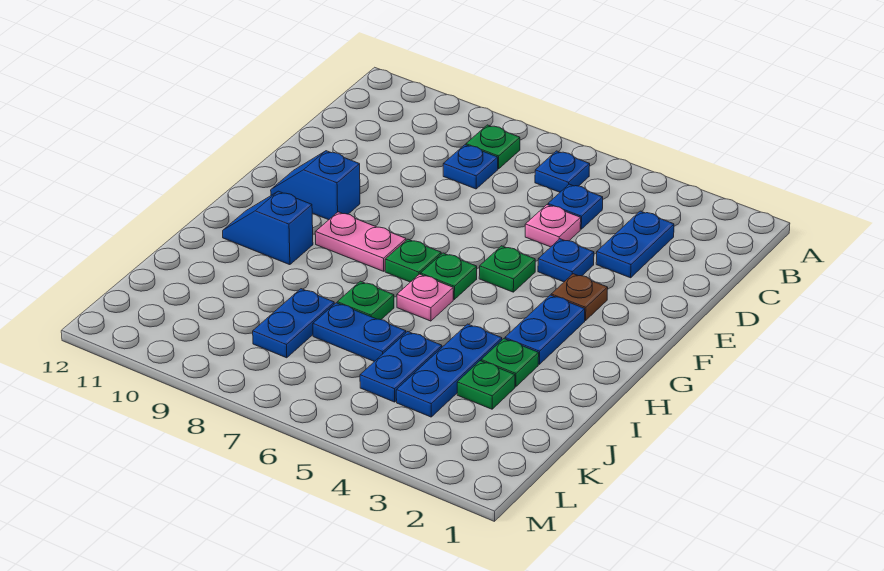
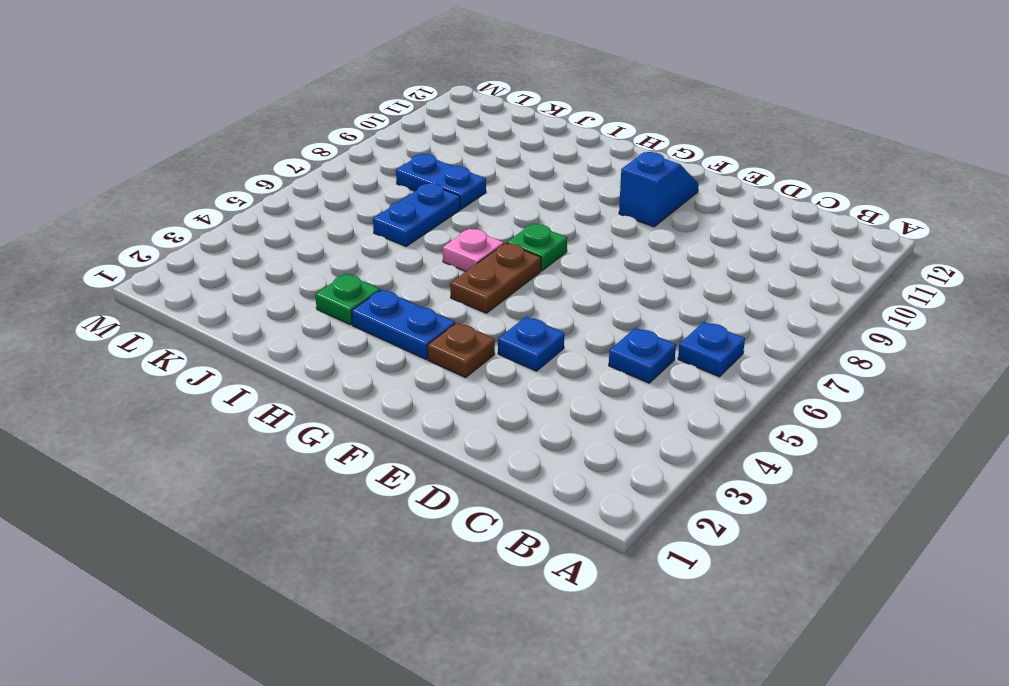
brown 1x2 plate [450,243,541,313] -> green 1x1 plate [421,253,477,299]
none -> green 1x1 plate [466,125,520,169]
none -> blue 1x2 plate [596,211,674,278]
none -> blue 1x1 plate [443,145,498,189]

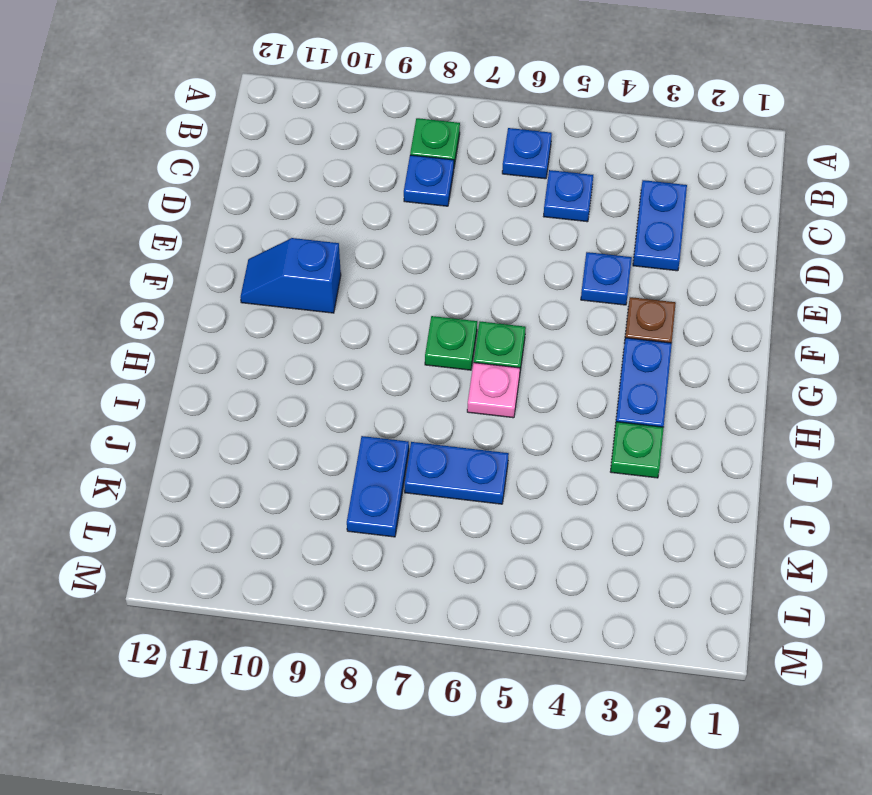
none -> pink 1x1 plate [525,205,581,247]
none -> green 1x1 plate [479,246,535,292]
none -> pink 1x2 plate [315,212,406,271]

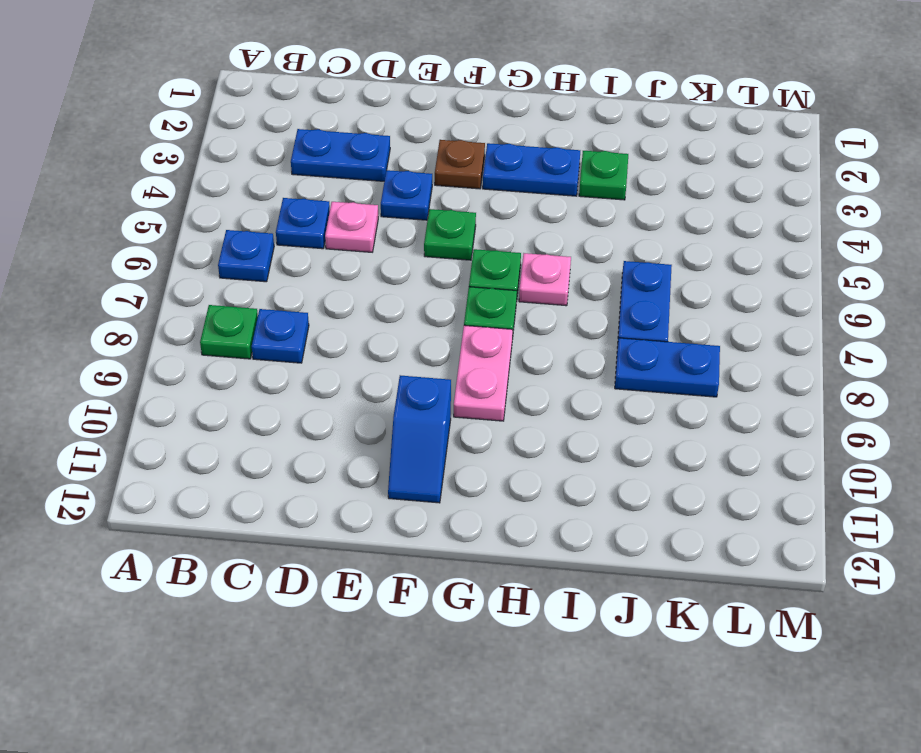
none -> blue 1x2 slope [223,191,313,265]
none -> blue 1x3 plate [396,324,502,417]
none -> green 1x1 plate [337,281,394,320]

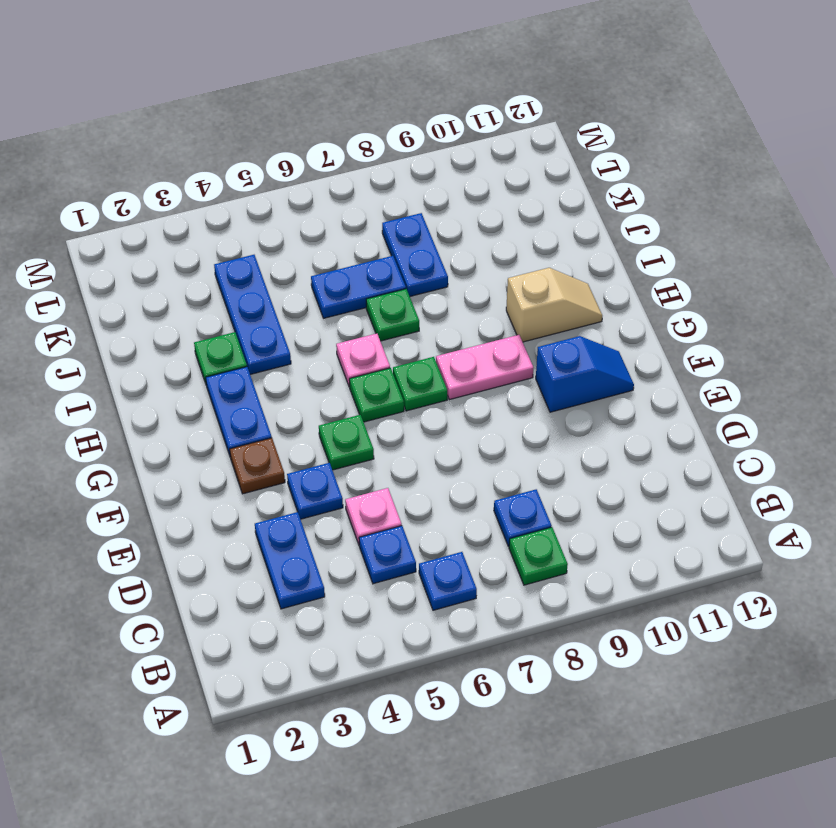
tan 1x2 slope [506,268,602,342] -> blue 1x2 slope [223,191,313,265]
none -> green 1x1 plate [457,361,515,409]
none -> blue 1x2 plate [360,332,442,402]

